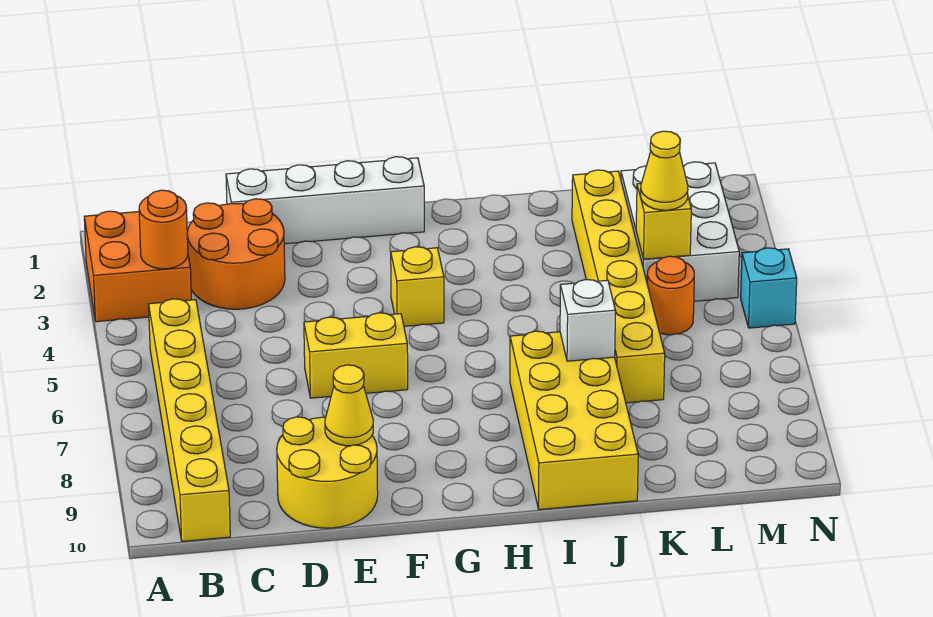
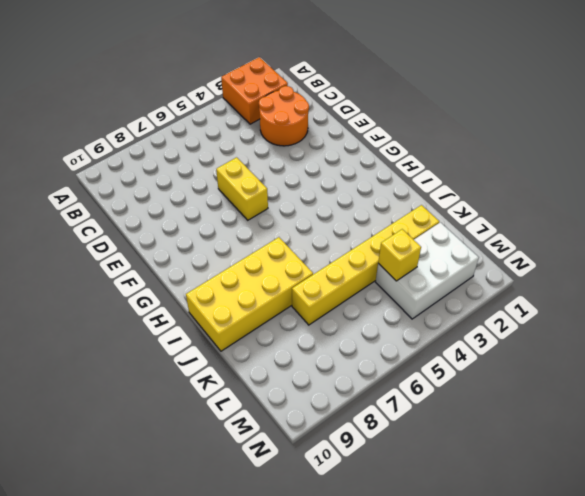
none -> yellow 1x6 brick [149,299,230,541]
none -> white 1x4 brick [226,157,424,244]
none -> yellow 2x2 round brick [277,417,378,528]

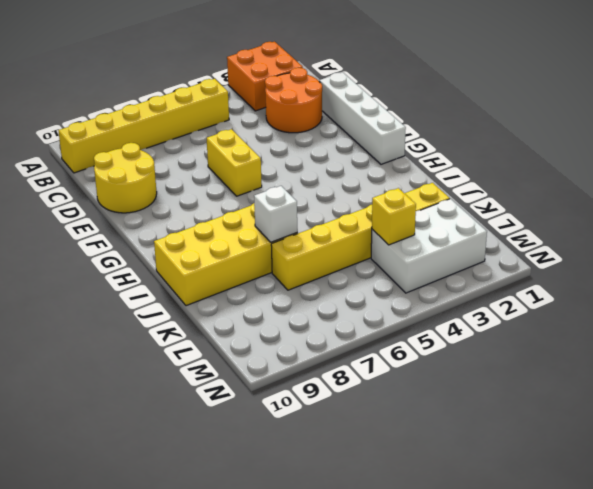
none -> yellow 1x1 brick [391,247,444,326]
none -> orange 1x1 round brick [647,256,694,335]
none -> cyan 1x1 brick [741,248,797,328]

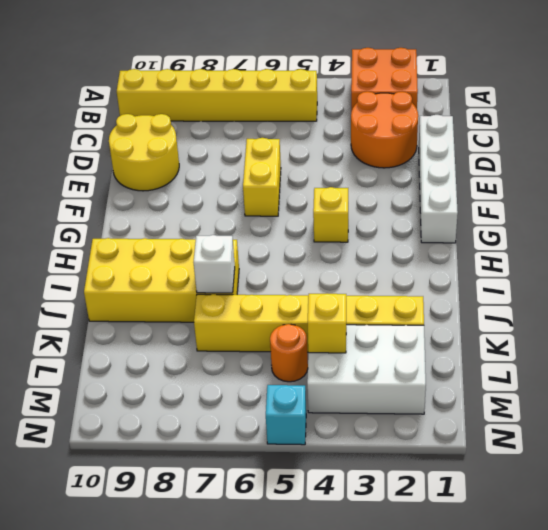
none -> orange 1x1 round brick [139,190,188,269]
none -> yellow 1x1 cone [325,365,373,446]
none -> yellow 1x1 cone [641,131,688,210]

